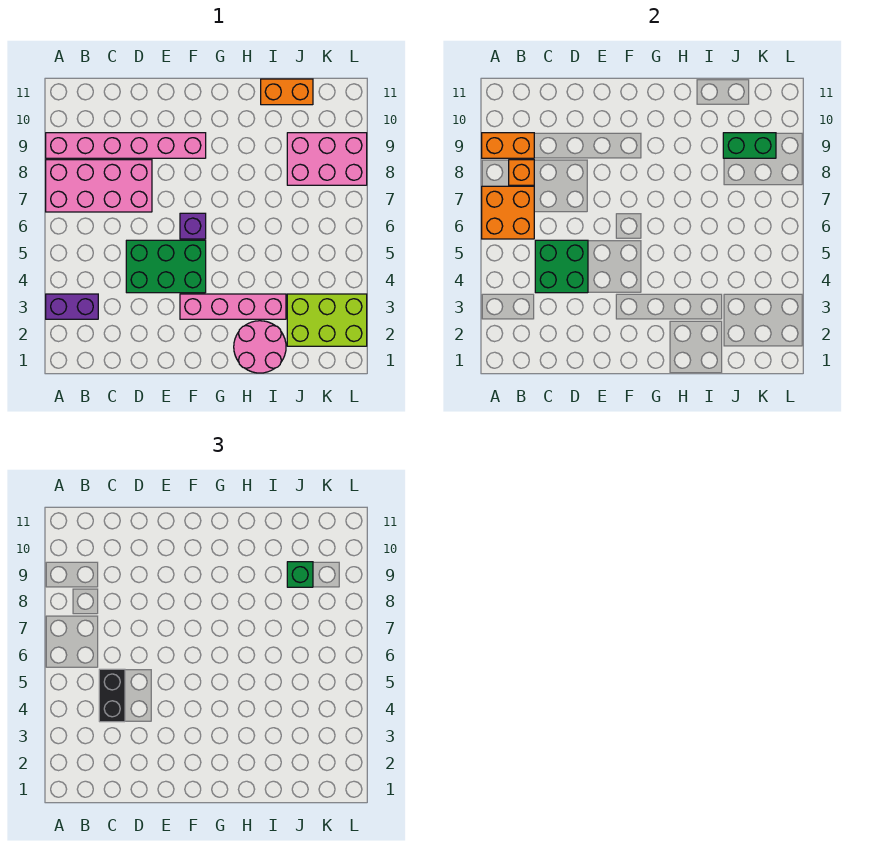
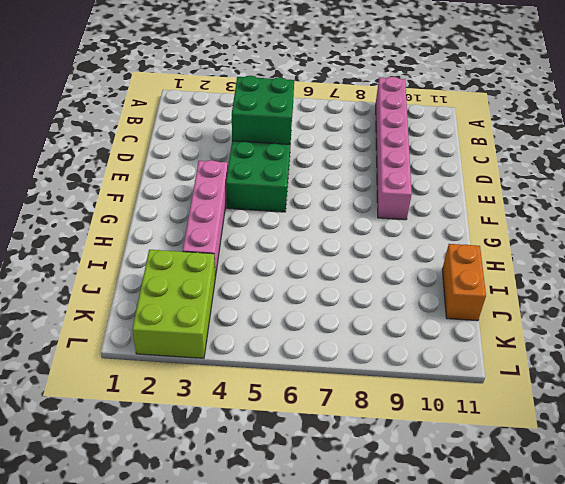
none -> purple 1x2 brick [46,294,98,319]
none -> pink 2x4 brick [46,160,152,212]
none -> purple 1x1 brick [180,213,206,239]

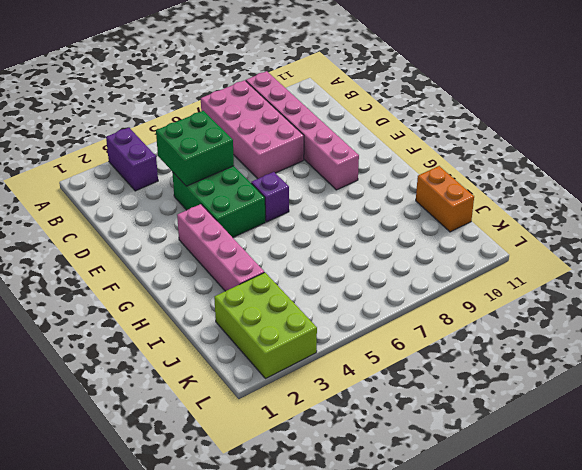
none -> pink 2x2 round brick [234,321,286,373]
none -> pink 2x3 brick [287,133,367,185]
none -> orange 2x2 brick [482,186,534,239]

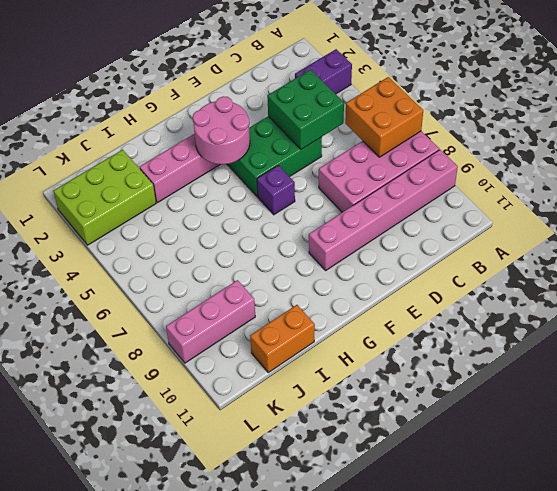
pink 2x2 round brick [193,96,250,164] -> pink 2x2 round brick moved to [234,321,286,373]
pink 1x3 brick [166,280,255,363] -> pink 2x3 brick [287,133,367,185]
none -> orange 1x2 brick [482,133,534,158]
none -> orange 1x1 brick [509,160,534,185]
none -> green 1x2 brick [723,133,776,158]

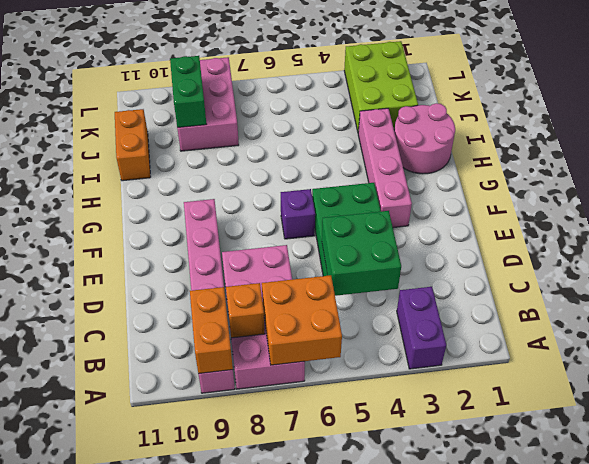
none -> black 1x2 brick [99,669,125,722]
none -> green 1x1 brick [287,562,313,587]

